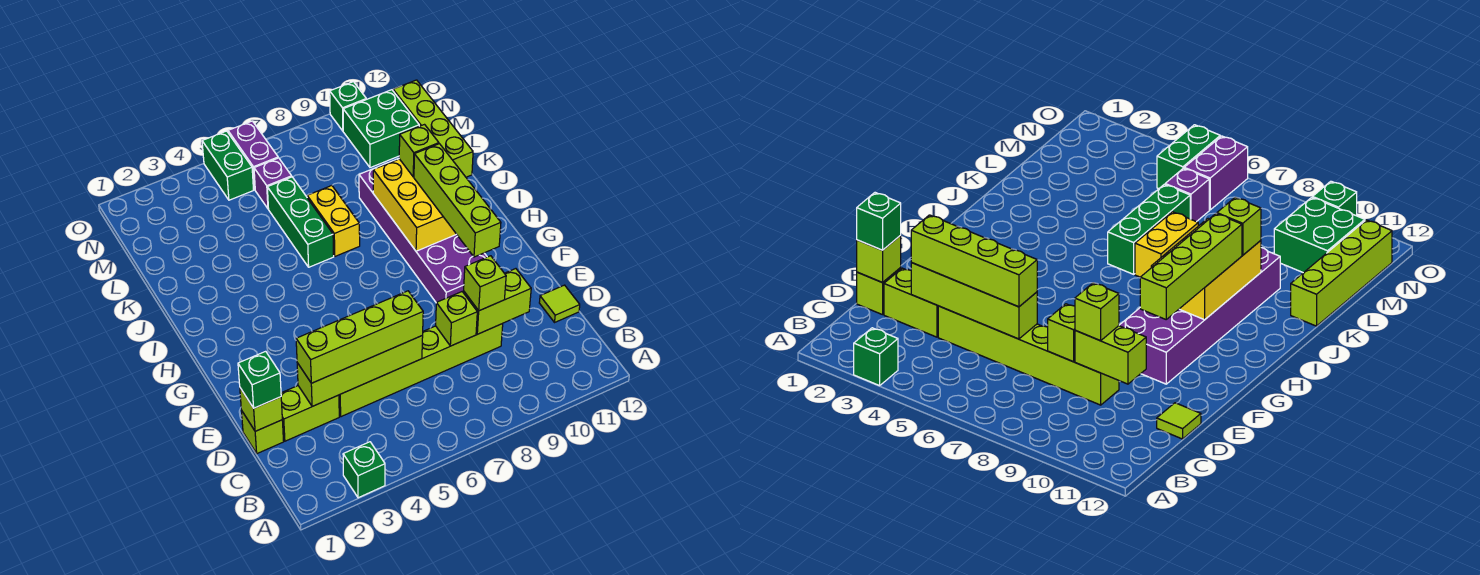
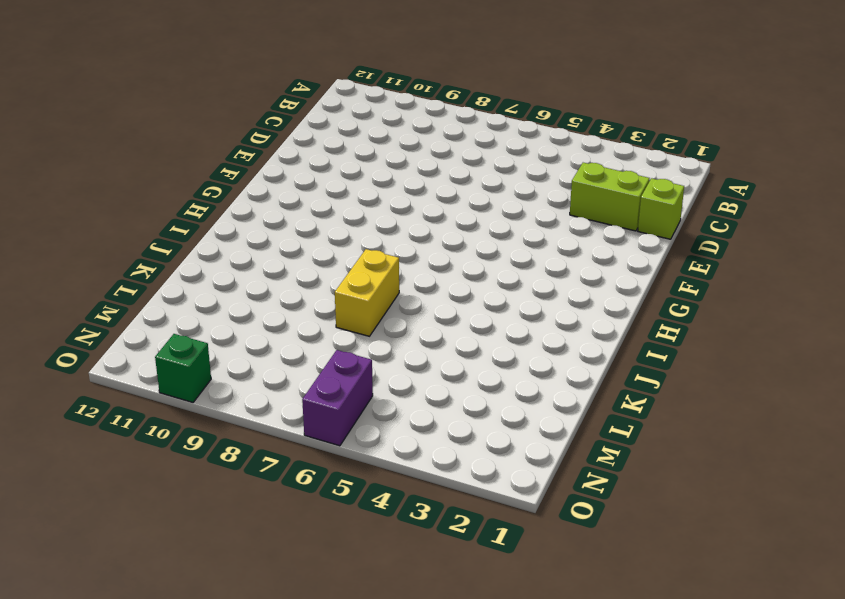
none -> green 1x1 brick [343,442,385,498]
none -> lime 1x6 brick [339,324,503,417]
none -> lime 1x1 tile [539,285,580,322]

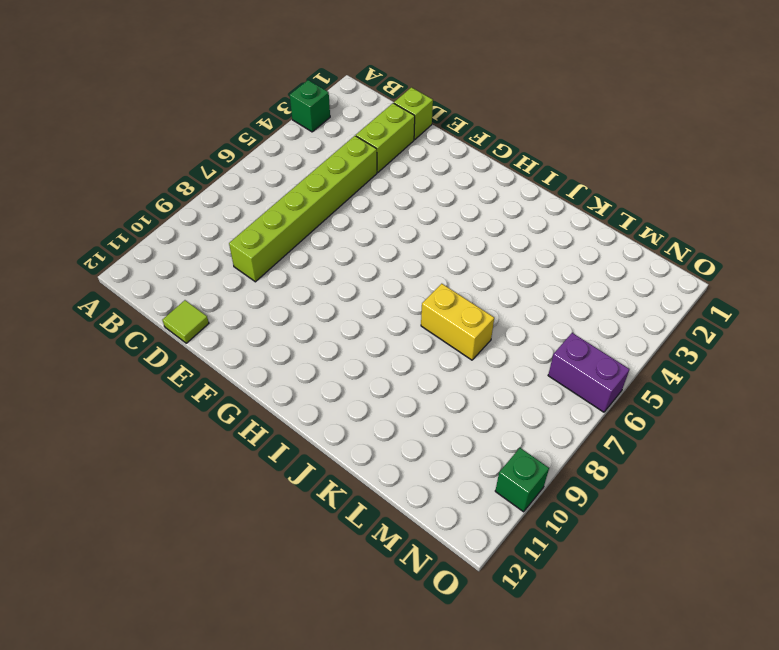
none -> purple 2x6 brick [359,158,487,303]
none -> green 1x3 brick [267,177,334,267]
none -> lime 1x4 brick [393,80,473,177]

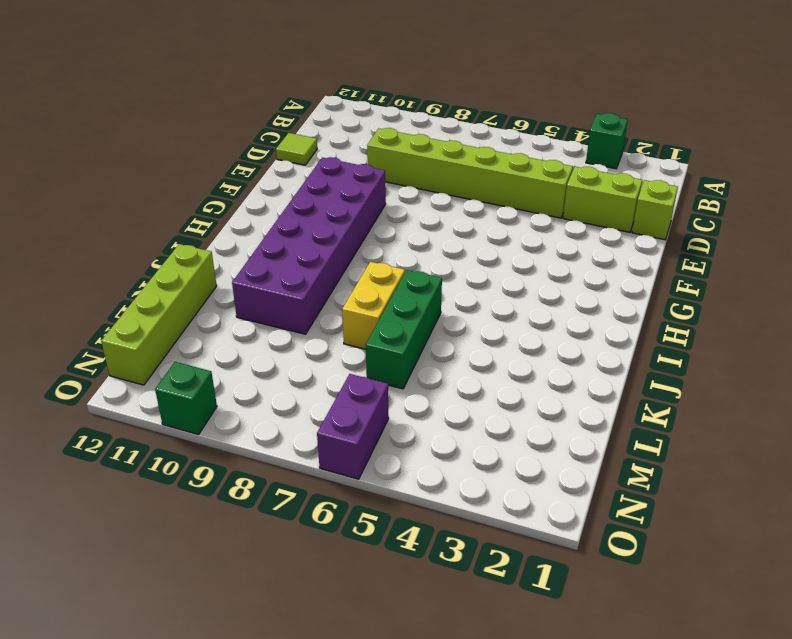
none -> purple 1x1 brick [254,158,292,209]
none -> green 2x2 brick [343,90,419,168]
none -> green 1x2 brick [202,131,253,200]

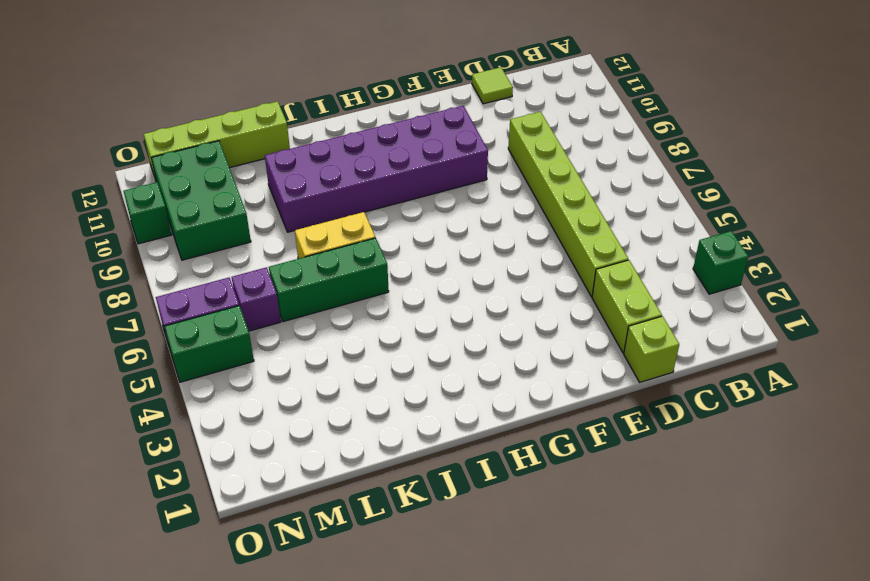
green 2x3 brick [151,141,251,260] -> green 2x2 brick [343,90,419,168]
none -> lime 1x1 brick [240,388,282,431]
none -> lime 1x4 brick [297,335,423,406]
none -> lime 1x1 brick [436,292,477,346]

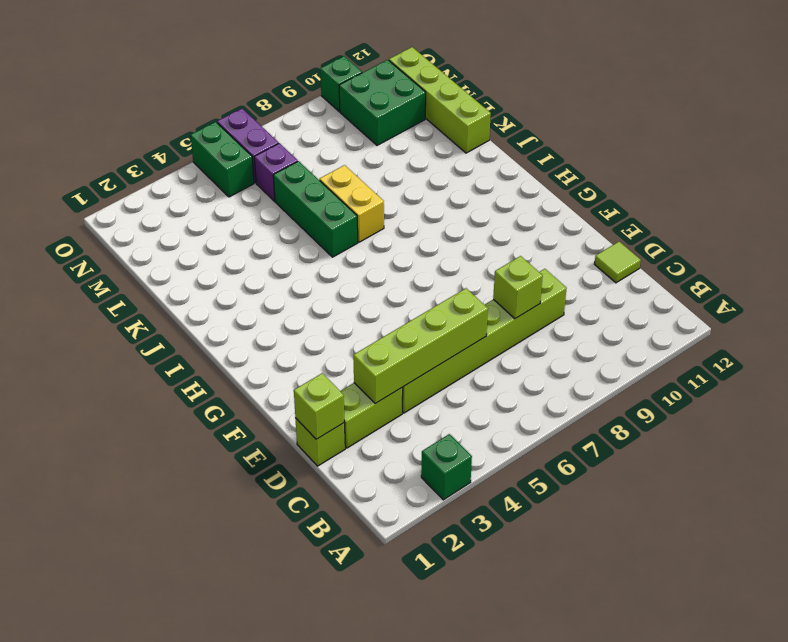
none -> purple 2x6 brick [359,158,487,303]
none -> lime 1x2 brick [464,269,531,334]
none -> yellow 2x3 brick [373,159,456,251]

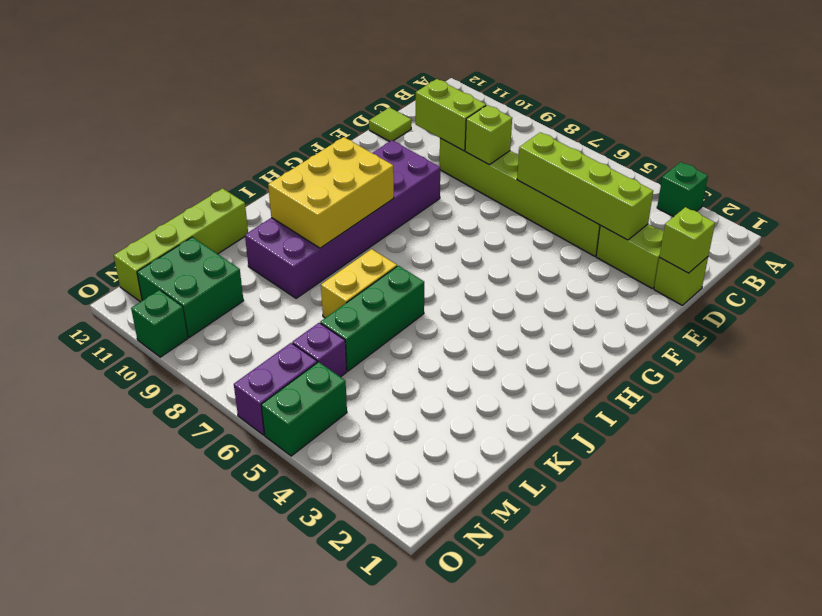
none -> green 1x1 brick [238,351,281,408]
none -> lime 1x4 brick [296,291,423,383]
none -> lime 1x1 brick [464,256,506,311]

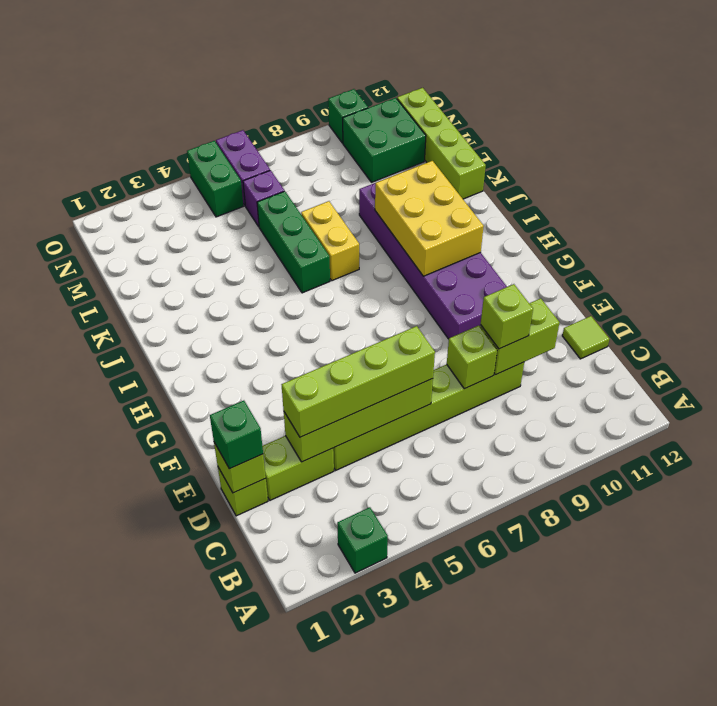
none -> lime 1x4 brick [414,144,501,257]
none -> lime 1x1 brick [399,125,439,177]

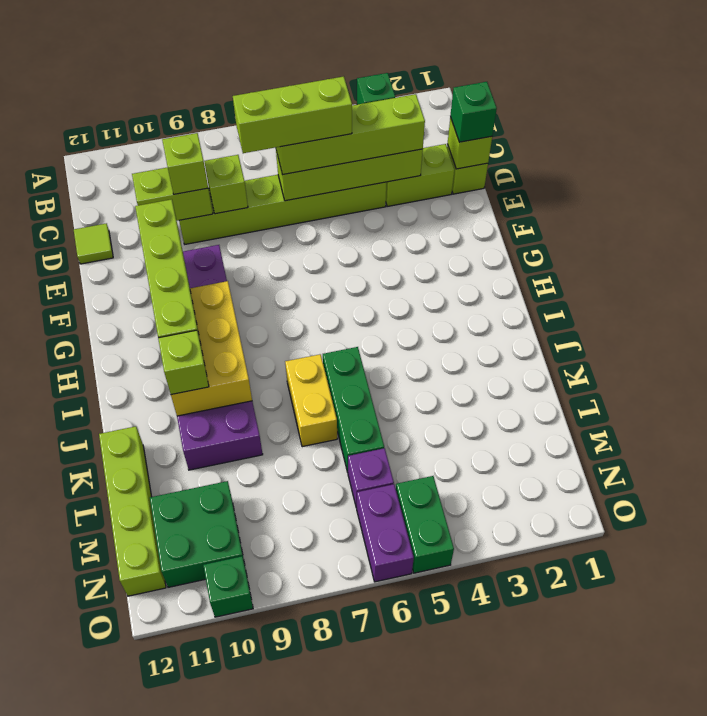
lime 1x3 brick [233,76,352,153] -> none

